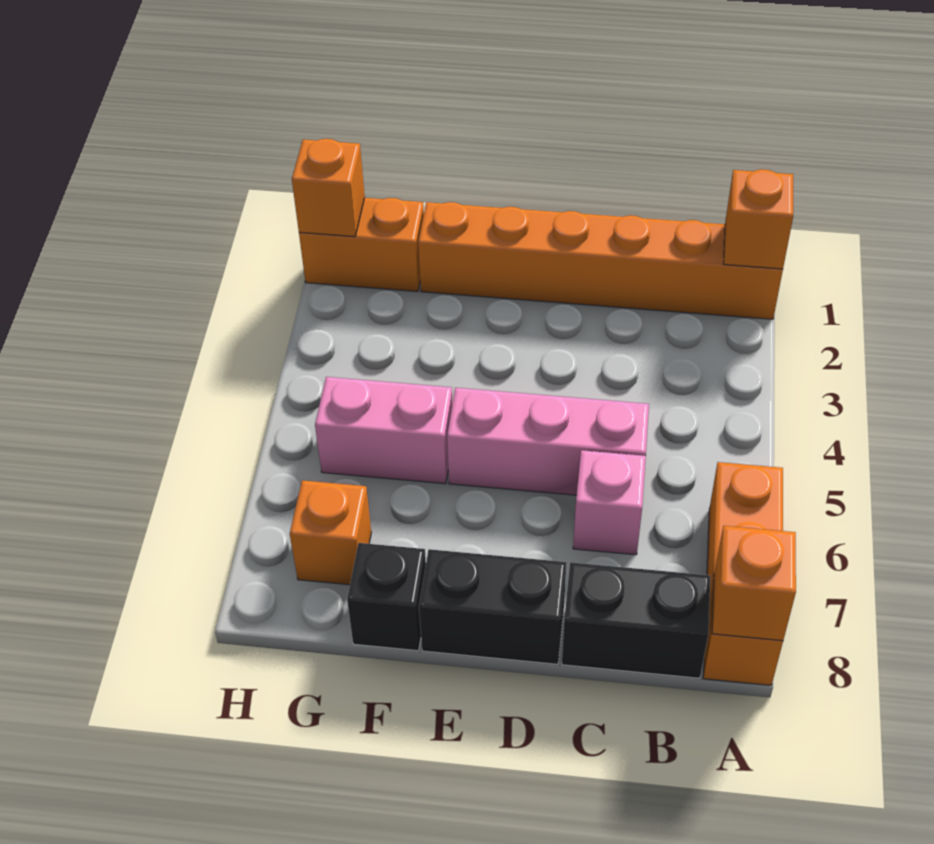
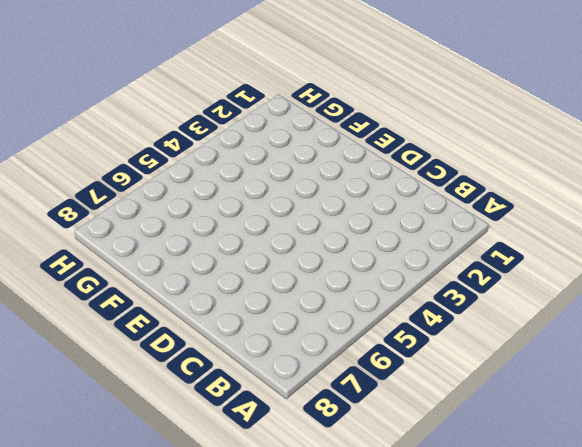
none -> orange 1x6 brick [418,202,783,319]
none -> orange 1x3 brick [703,462,783,685]
none -> black 1x2 brick [562,562,710,678]

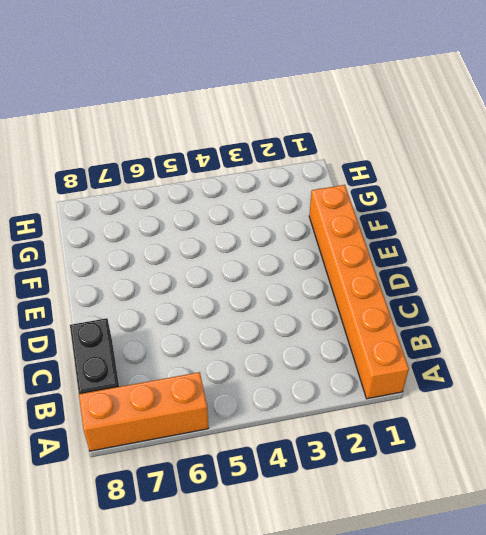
none -> pink 1x3 brick [447,388,649,495]
none -> pink 1x1 brick [573,450,646,555]
none -> black 1x2 brick [419,549,567,664]

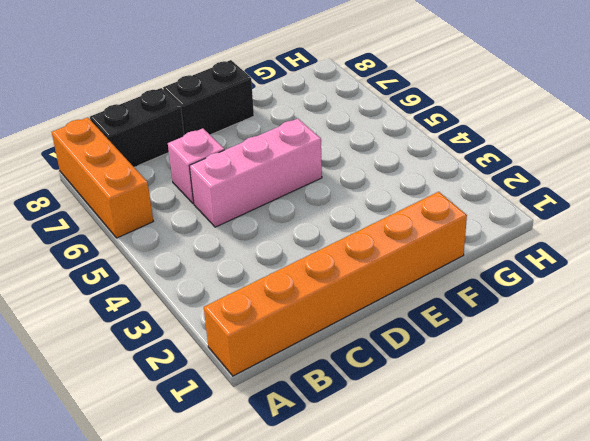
none -> pink 1x2 brick [315,377,453,484]
none -> black 1x1 brick [347,543,426,651]
none -> orange 1x2 brick [299,198,424,292]

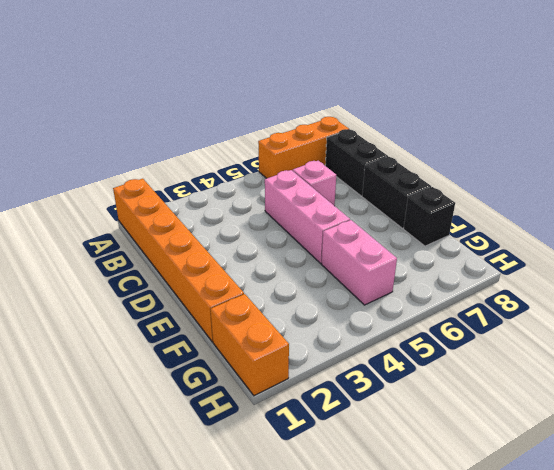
none -> orange 1x1 brick [290,480,371,585]
none -> orange 1x1 brick [724,169,793,269]
none -> orange 1x1 brick [712,526,796,641]

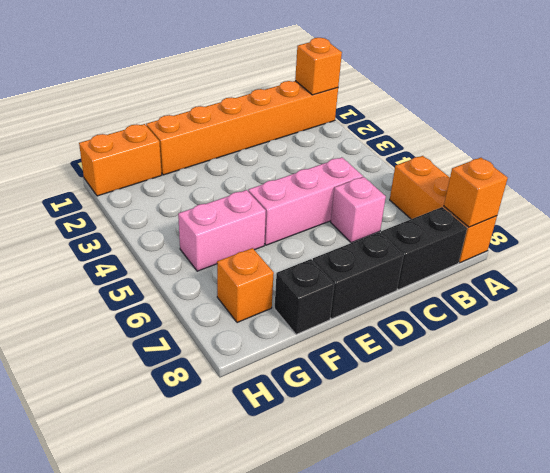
none -> orange 1x1 brick [292,139,365,237]

